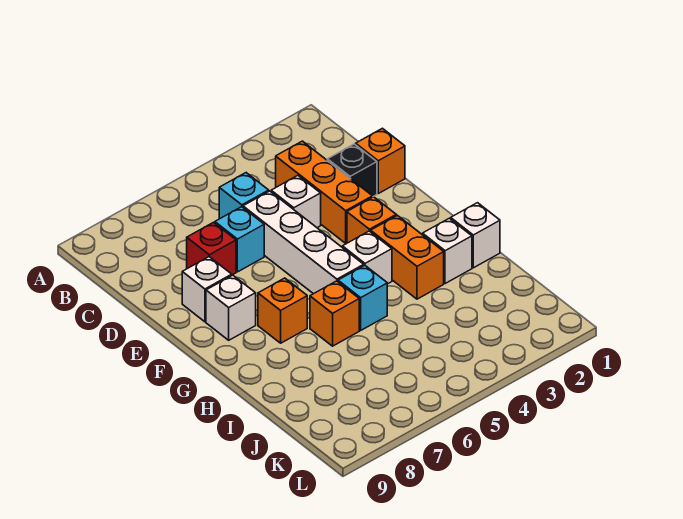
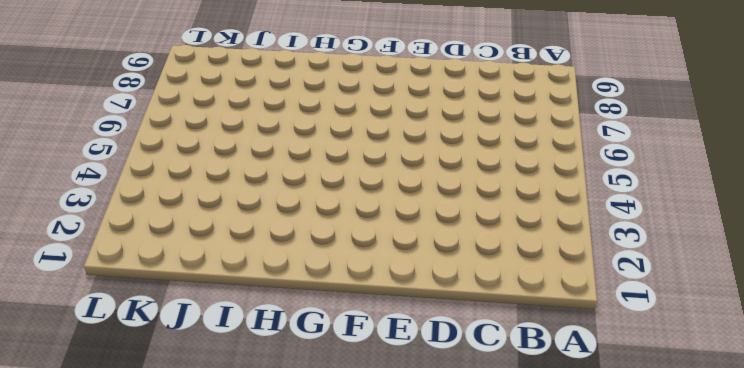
none -> orange 1x3 brick [276,141,373,243]
none -> cyan 1x1 brick [219,173,269,219]
none -> orange 1x1 brick [356,128,405,193]

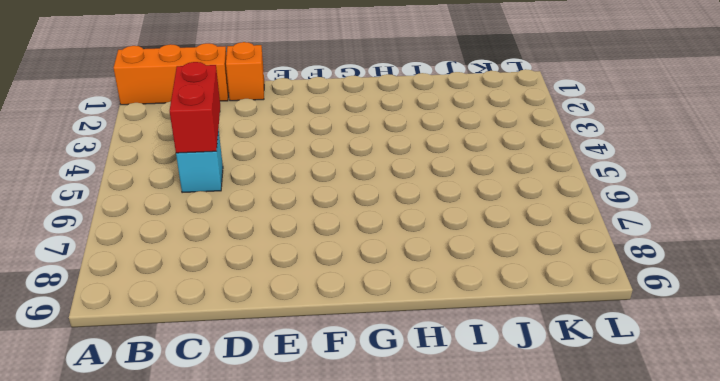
orange 1x3 brick [114,43,229,105] -> orange 1x3 brick moved to [276,141,373,243]
red 1x2 brick [170,62,220,153] -> none
none -> black 1x1 brick [327,144,377,196]
none -> white 1x1 brick [271,176,321,228]
none -> white 1x4 brick [243,191,364,294]

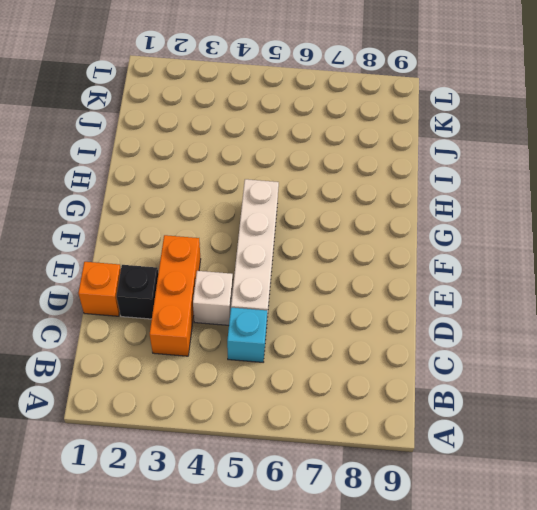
none -> cyan 1x1 brick [215,207,264,272]
none -> red 1x1 brick [187,222,236,275]
none -> white 1x1 brick [182,257,232,322]

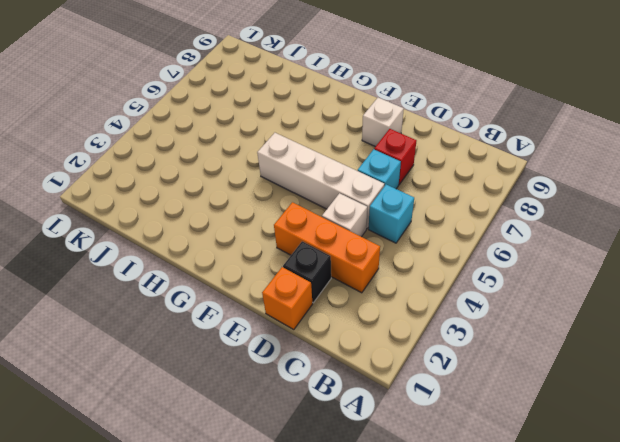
none -> orange 1x1 brick [347,197,396,243]
none -> white 1x1 brick [206,275,256,340]
none -> orange 1x2 brick [371,215,444,299]

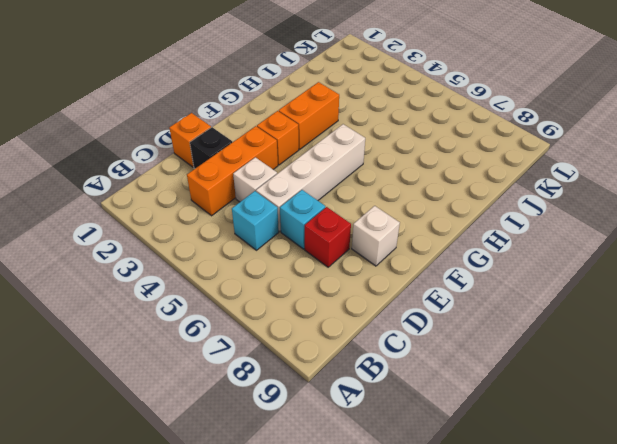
none -> white 1x1 brick [206,275,256,340]
none -> white 1x1 brick [342,231,392,284]
none -> orange 1x1 brick [258,278,307,343]

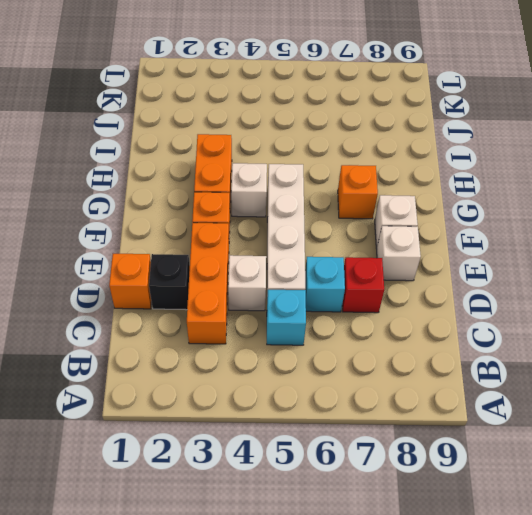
none -> white 1x1 brick [451,203,500,268]
none -> white 1x1 brick [423,218,472,284]
none -> cyan 1x1 brick [338,265,387,330]

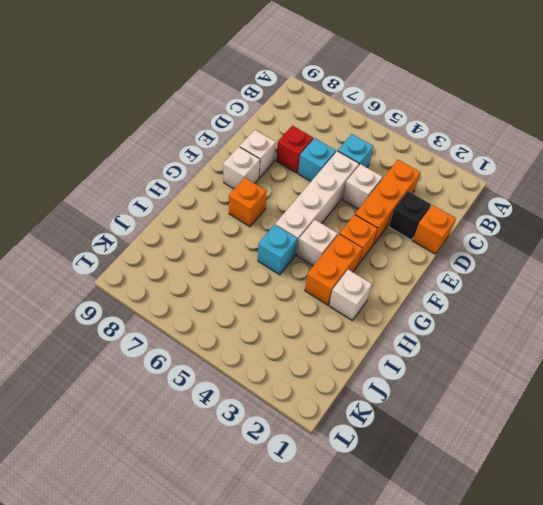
none -> white 1x1 brick [451,203,500,268]
none -> orange 1x1 brick [310,281,359,346]

